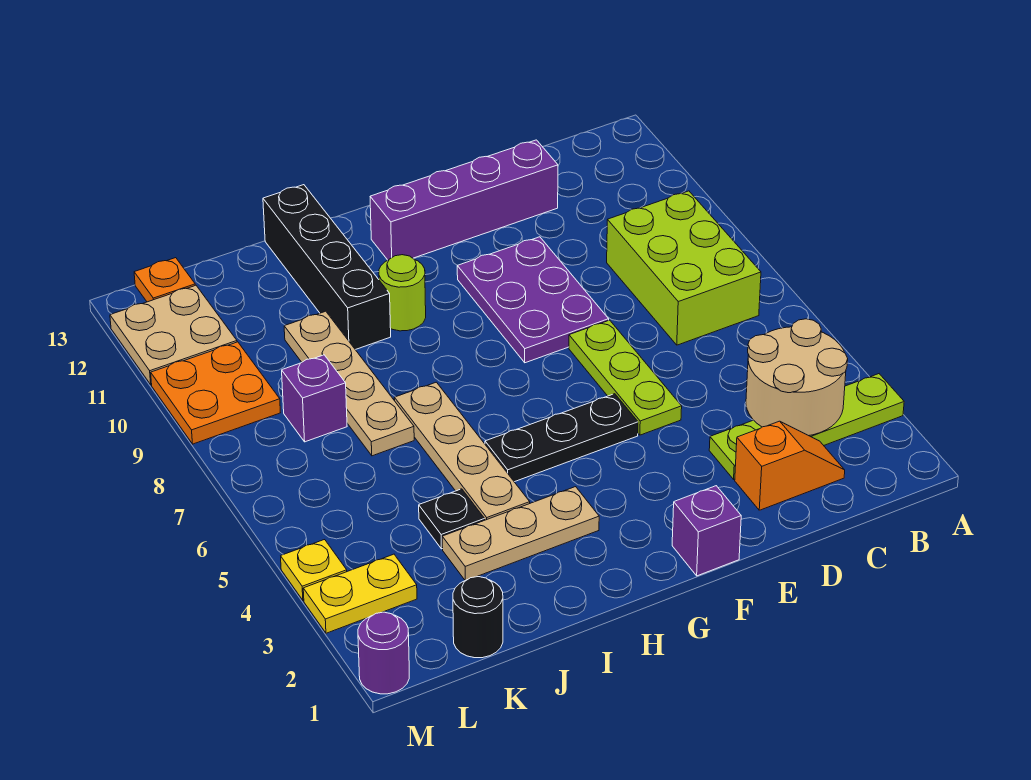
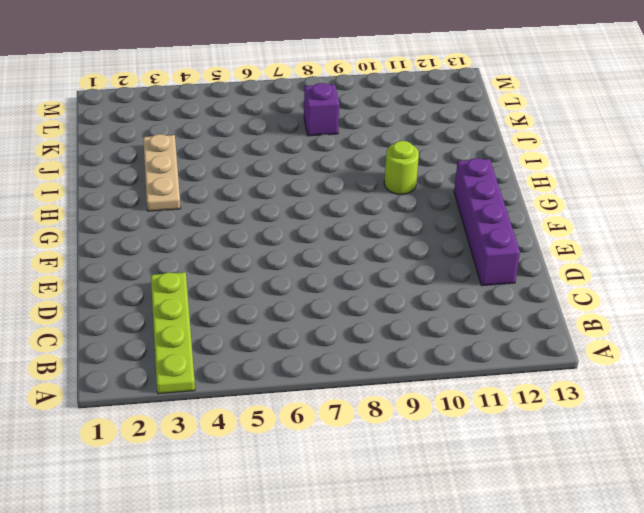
none -> lime 2x3 brick [607,191,761,345]
none -> orange 1x2 slope [735,421,845,510]
none -> lime 1x3 plate [569,320,682,435]

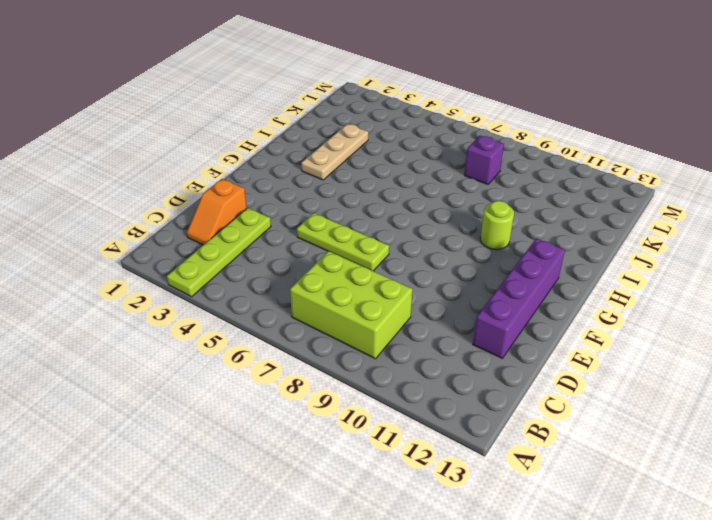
none -> purple 2x3 plate [457,237,609,363]
none -> purple 1x1 brick [672,486,741,576]
none -> black 1x3 plate [485,394,638,482]

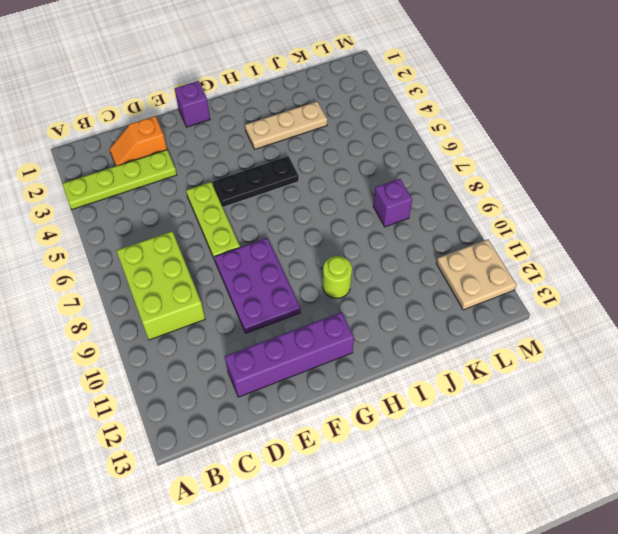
none -> tan 1x4 plate [394,382,530,520]
none -> black 1x4 brick [263,185,391,350]
none -> black 1x1 plate [419,489,485,549]

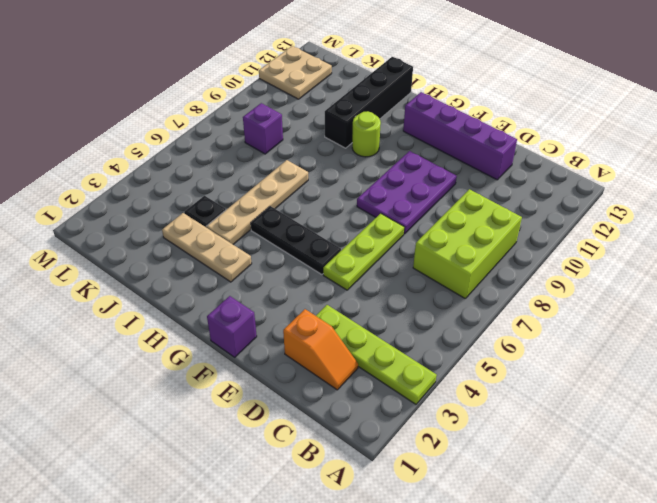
none -> tan 1x4 plate [284,311,414,456]
none -> black 1x1 round brick [453,577,503,658]
none -> yellow 1x2 plate [303,554,417,633]

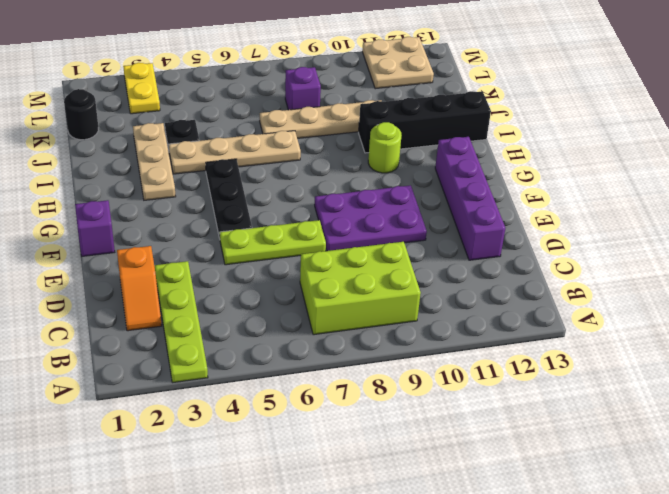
none -> orange 2x2 plate [151,342,280,444]
none -> orange 1x1 plate [134,258,195,302]
none -> purple 1x1 round brick [358,612,409,694]

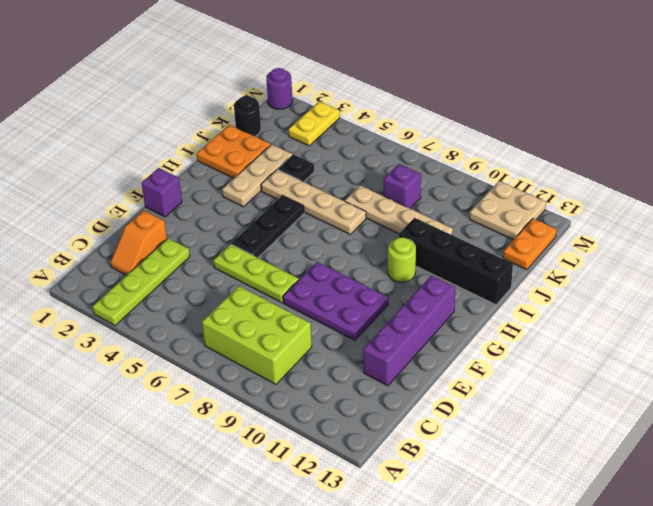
orange 2x2 plate [197,125,271,178] -> orange 2x2 plate moved to [151,342,280,444]
orange 1x2 plate [503,219,556,270] -> orange 1x1 plate [134,258,195,302]
none -> yellow 1x1 plate [281,540,347,600]
none -> tan 2x2 round brick [746,319,848,436]

